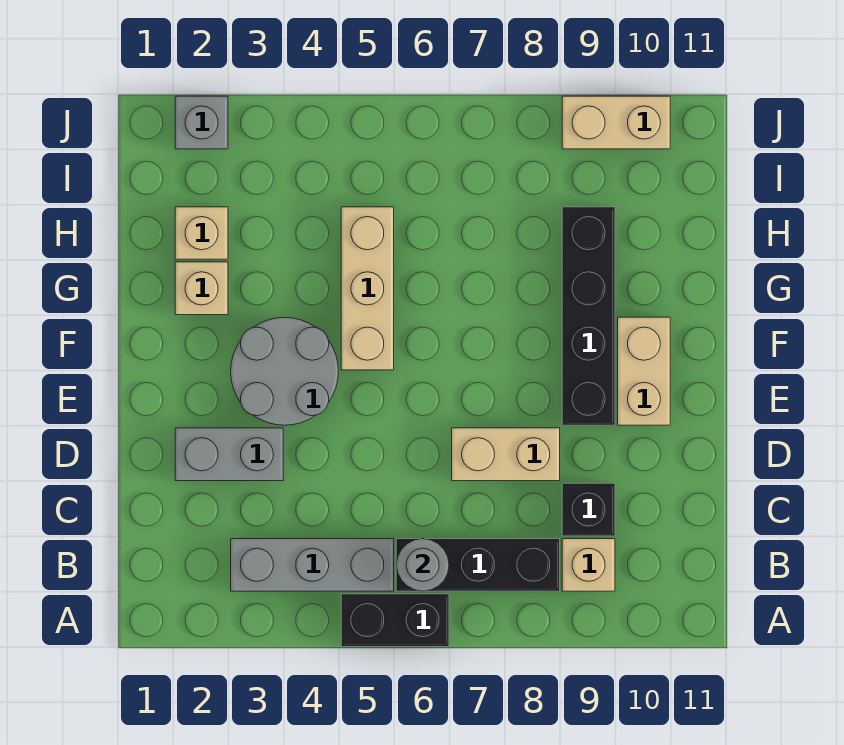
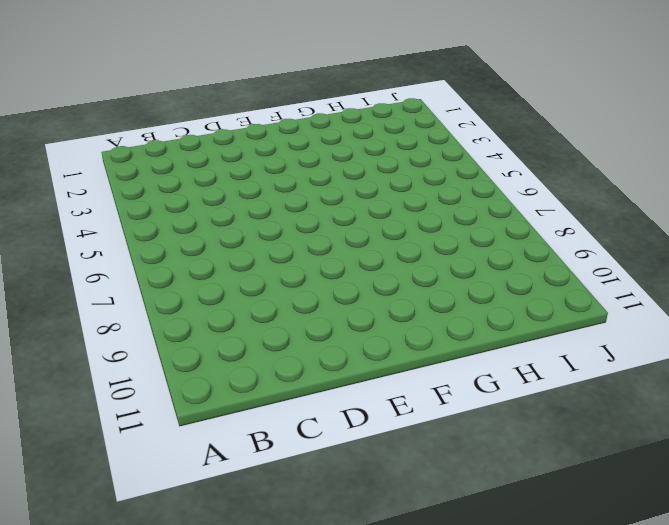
none -> black 1x2 brick [341,594,449,647]
none -> grey 1x3 brick [231,539,394,591]
none -> black 1x3 brick [396,539,560,591]

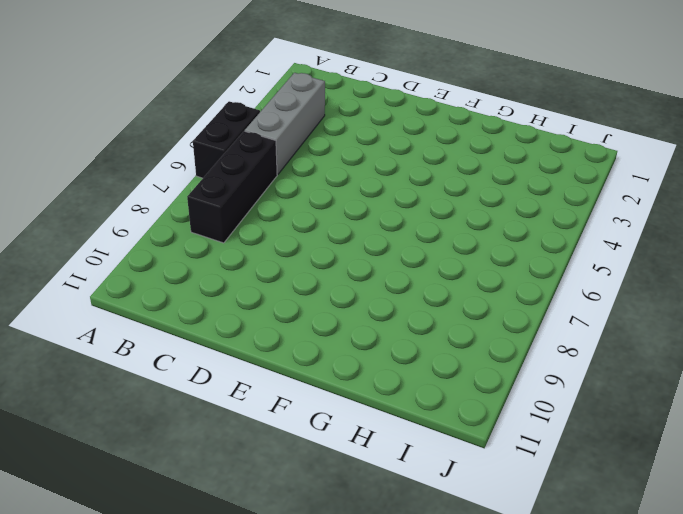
none -> tan 1x1 brick [562,539,615,591]
none -> black 1x1 brick [562,483,615,536]
none -> grey 1x2 brick [175,428,283,481]

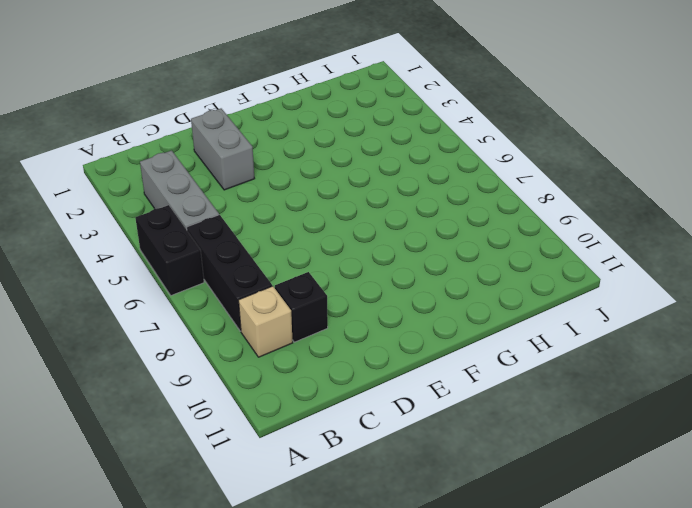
none -> tan 1x2 brick [452,428,560,481]
none -> grey 2x2 round brick [231,317,339,425]
none -> black 1x4 brick [562,207,615,425]

